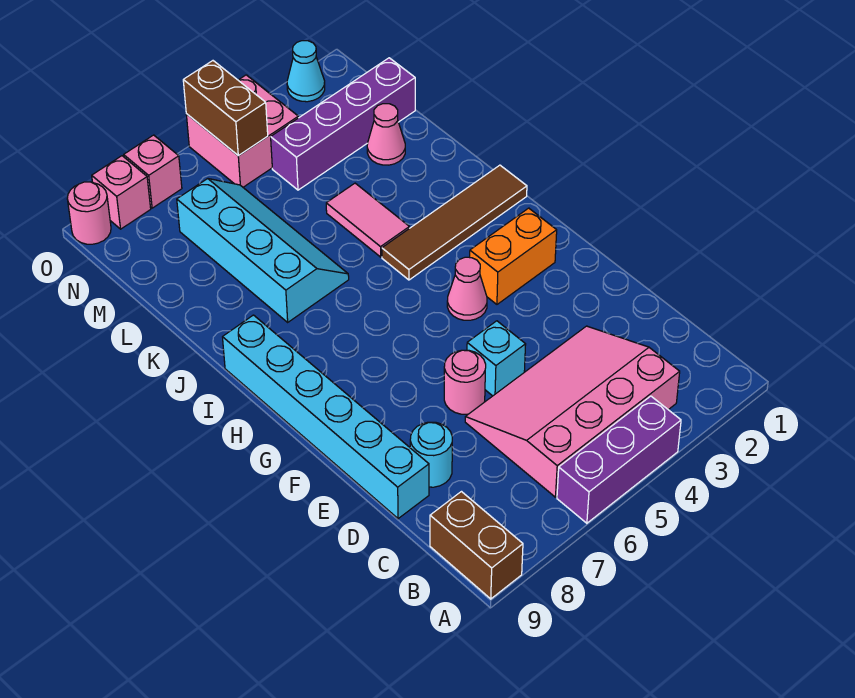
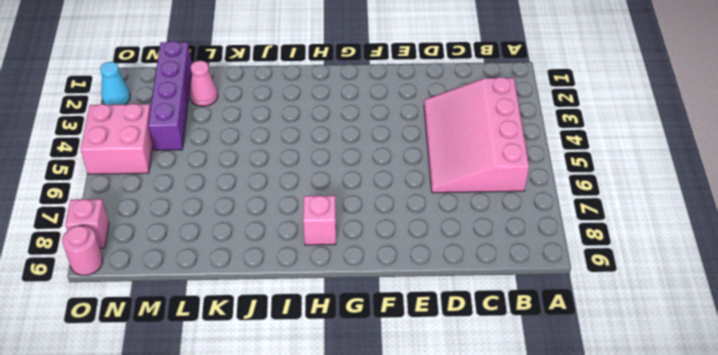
pink 1x1 brick [303,195,336,245] -> pink 1x1 brick moved to [124,135,182,208]
none -> purple 1x3 brick [557,396,681,523]
none -> brown 1x2 brick [430,492,523,599]
none -> cyan 1x1 round brick [410,422,452,487]

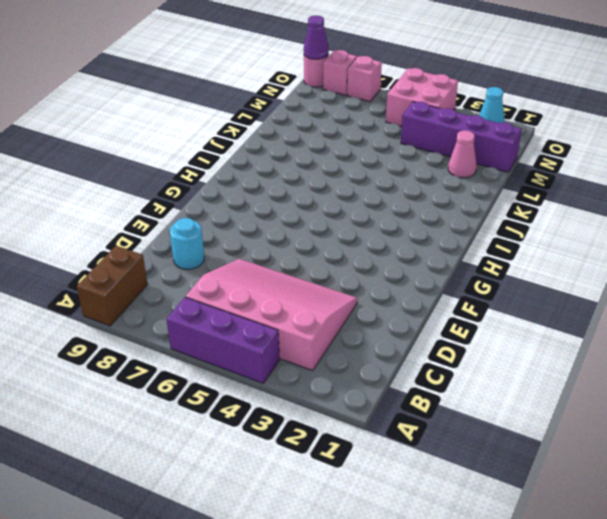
purple 1x1 cone [304,15,329,59] -> none
none -> cyan 1x6 brick [223,315,429,519]
none -> cyan 1x1 brick [467,321,526,396]
none -> pink 1x1 round brick [444,350,486,414]

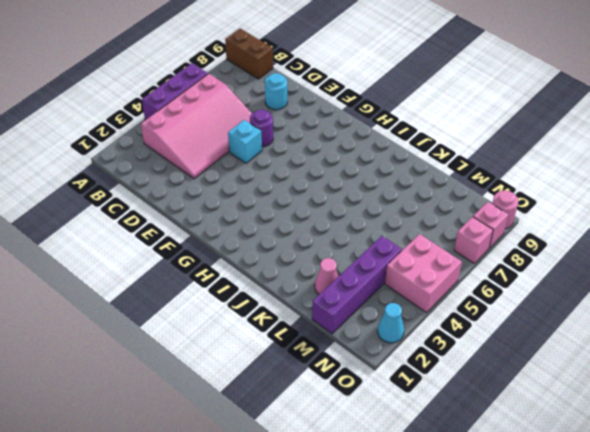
purple 1x1 round brick [250,110,273,147] -> pink 1x1 round brick [444,350,486,414]
none -> cyan 1x6 brick [223,315,429,519]
none -> orange 1x2 brick [470,208,557,304]
none -> pink 1x1 cone [447,257,487,320]

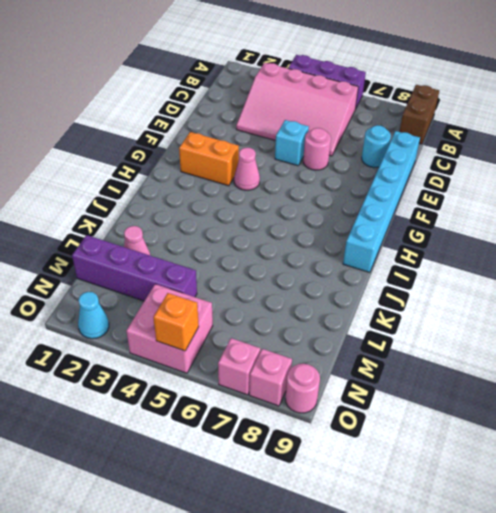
orange 1x1 brick [153,293,199,351] -> brown 1x2 brick [183,61,268,156]
none -> brown 1x4 tile [382,165,527,280]
none -> pink 1x2 tile [326,183,409,257]
none -> cyan 2x4 slope [177,179,349,322]

